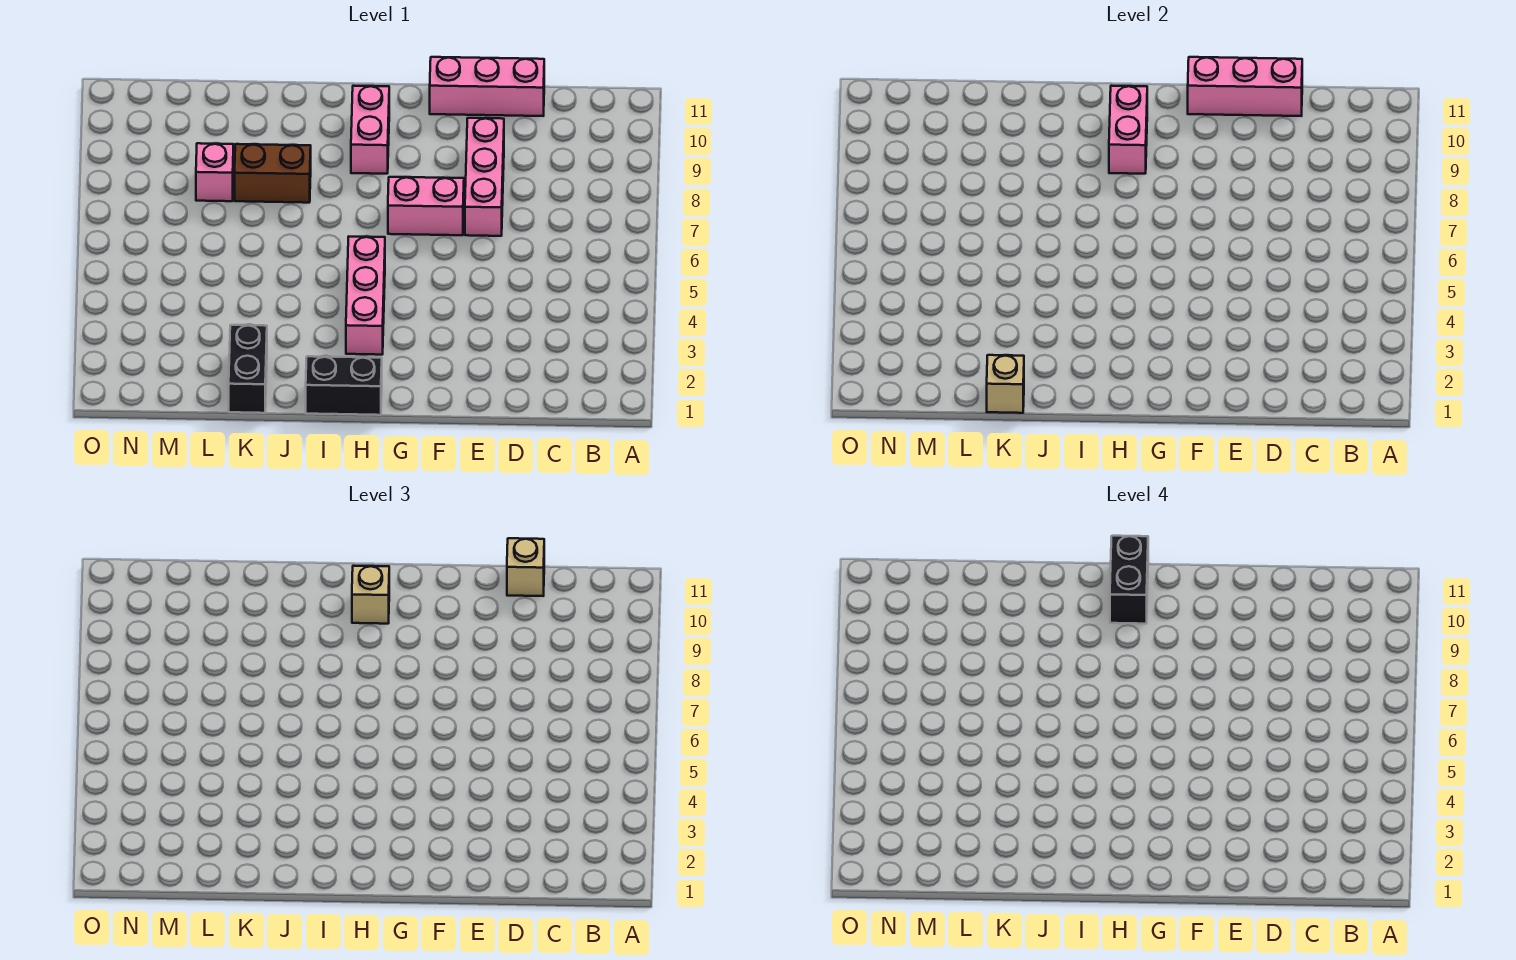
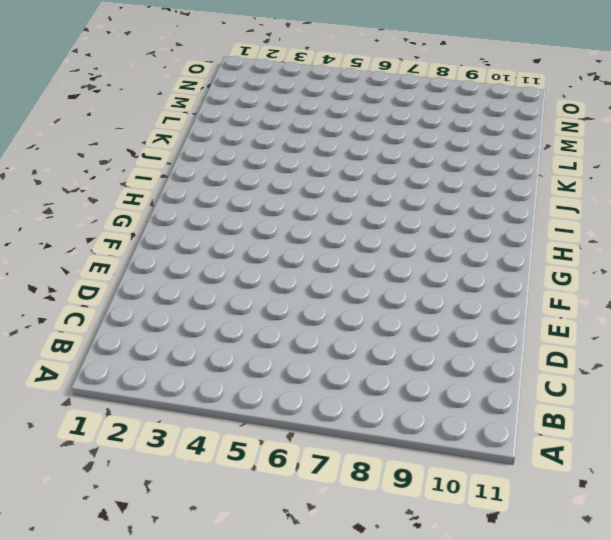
none -> pink 1x3 brick [430,57,544,116]
none -> pink 1x3 brick [465,118,504,236]
none -> pink 1x2 brick [388,177,464,235]

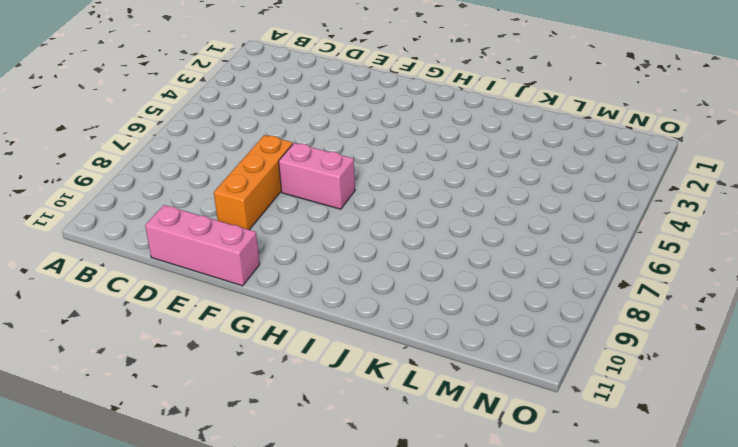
orange 1x3 brick [214,135,293,230] -> pink 1x3 brick [465,118,504,236]
none -> black 1x2 brick [306,356,382,415]
none -> pink 1x3 brick [346,237,385,355]
none -> pink 1x2 brick [351,86,389,174]

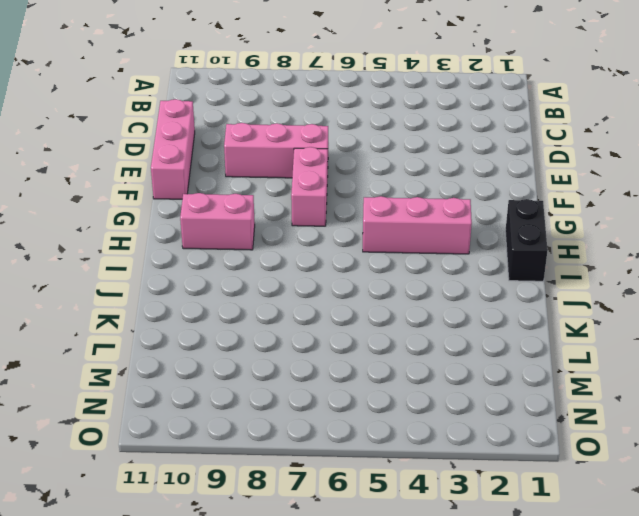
none -> brown 1x2 brick [235,144,311,203]
none -> black 1x2 brick [229,325,267,413]
none -> pink 1x1 brick [196,143,234,201]

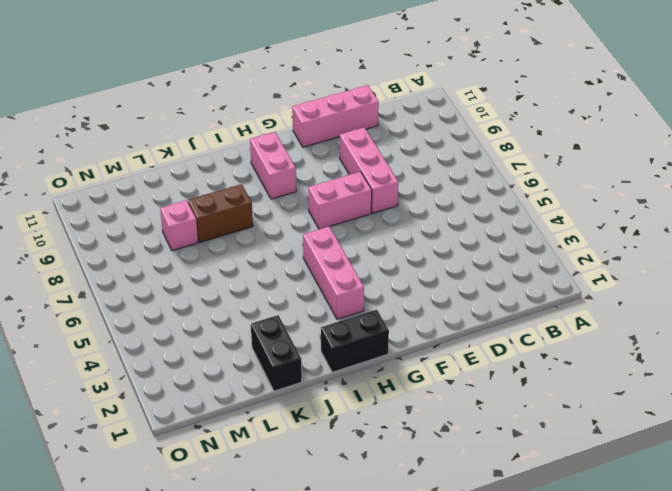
none -> pink 1x3 brick [1188,57,1302,116]
none -> pink 1x2 brick [1109,86,1147,174]
none -> tan 1x1 brick [987,355,1024,413]

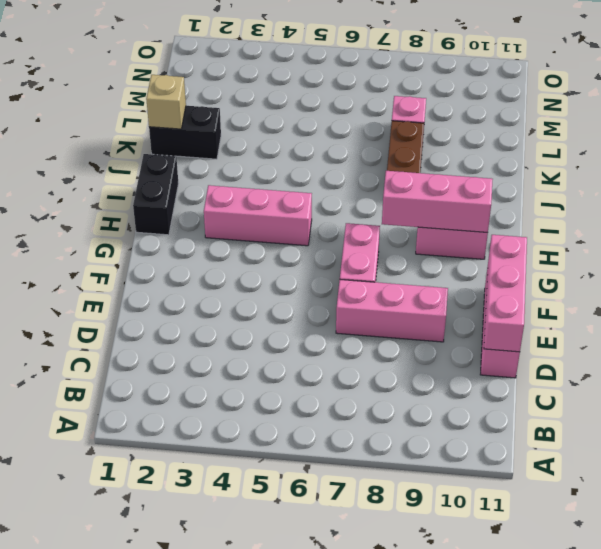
pink 1x3 brick [382,171,493,233] -> pink 1x2 brick [1109,86,1147,174]
none -> tan 1x1 brick [507,538,544,596]
none -> tan 1x1 brick [352,566,389,624]
none -> black 1x2 brick [1110,536,1148,624]

